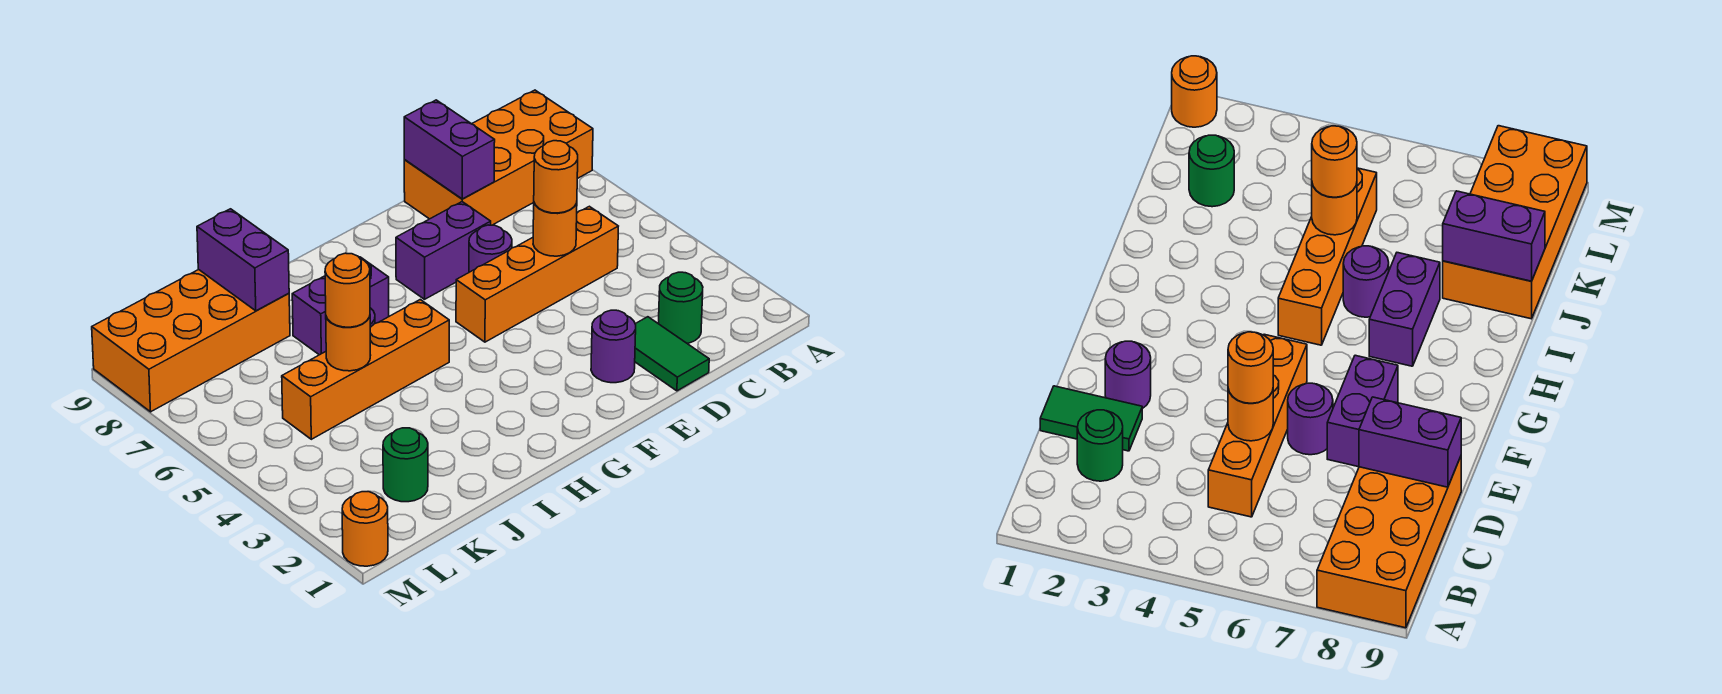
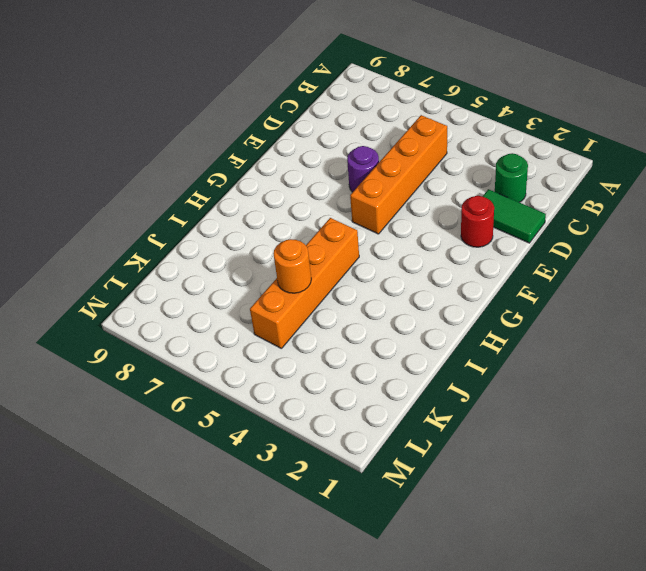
red 1x1 round brick [461,196,494,247] -> purple 1x1 round brick [591,310,636,383]
none -> orange 2x4 brick [404,90,593,225]
none -> purple 1x2 brick [396,202,491,299]
none -> purple 1x2 brick [292,257,389,355]

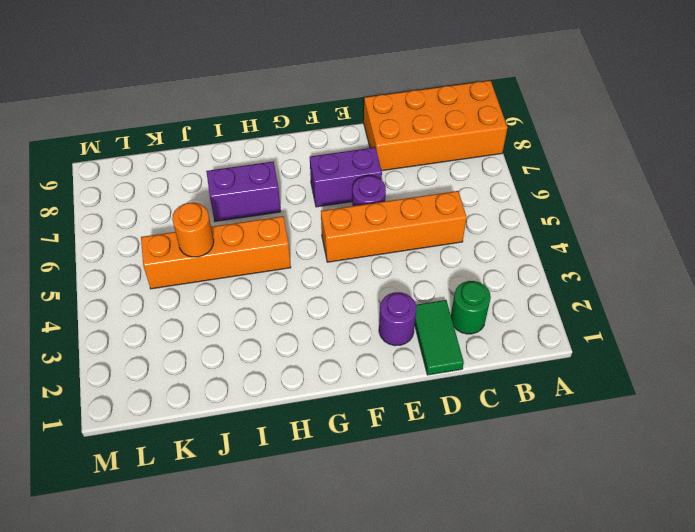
none -> purple 1x1 round brick [1343,246,1389,317]
none -> orange 2x4 brick [92,270,290,412]
none -> green 1x1 round brick [383,428,428,502]

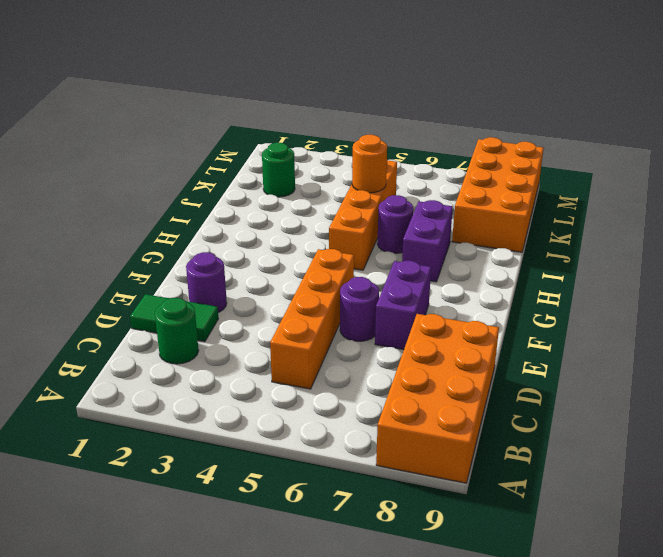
none -> orange 1x1 round brick [342,492,388,566]
none -> orange 1x1 round brick [533,203,577,256]
none -> purple 1x2 brick [404,100,495,199]

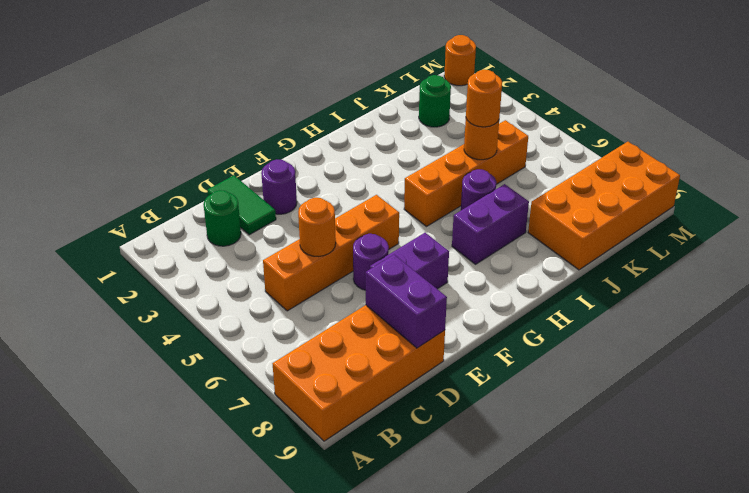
none -> purple 1x2 brick [197,209,289,311]
none -> orange 1x1 round brick [534,141,578,213]

